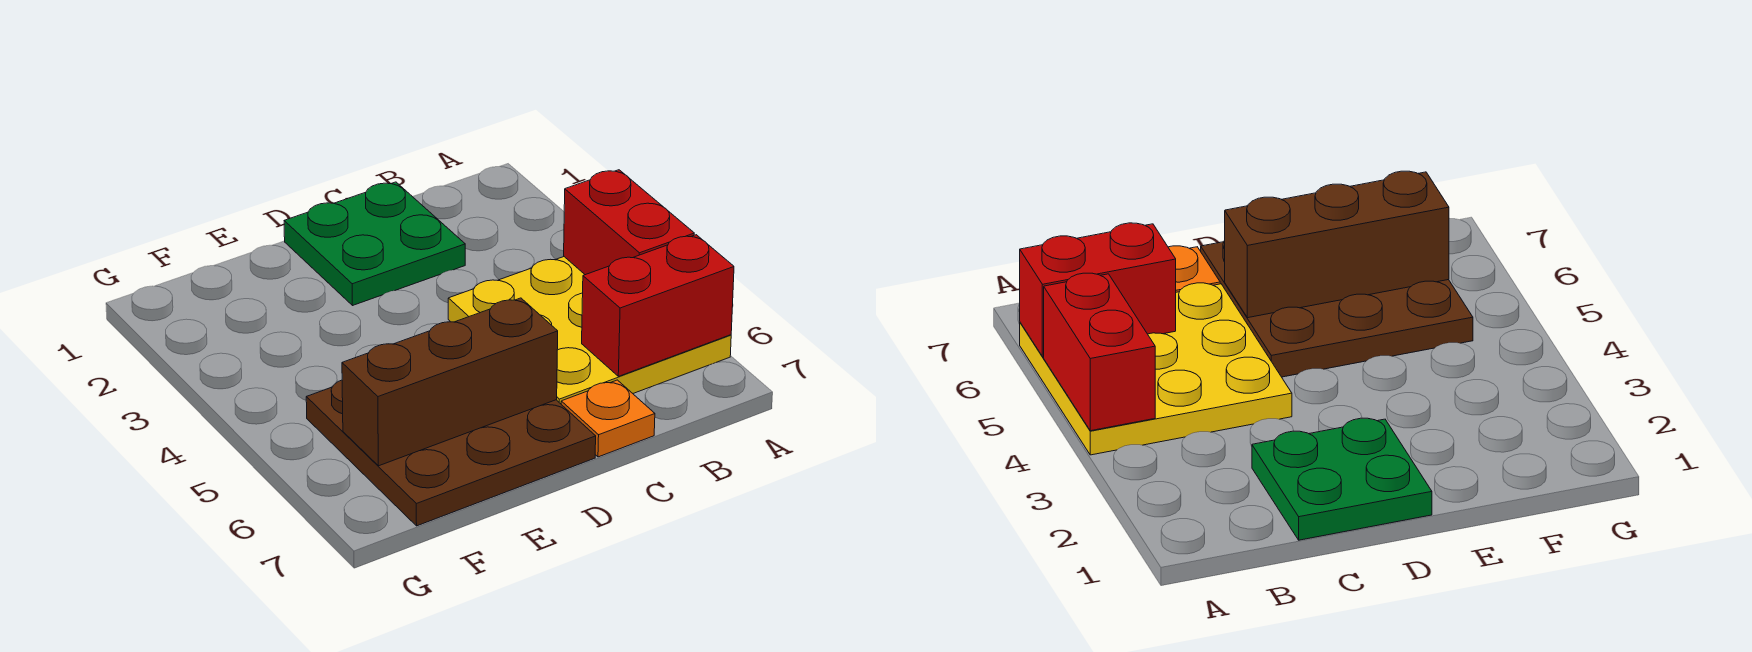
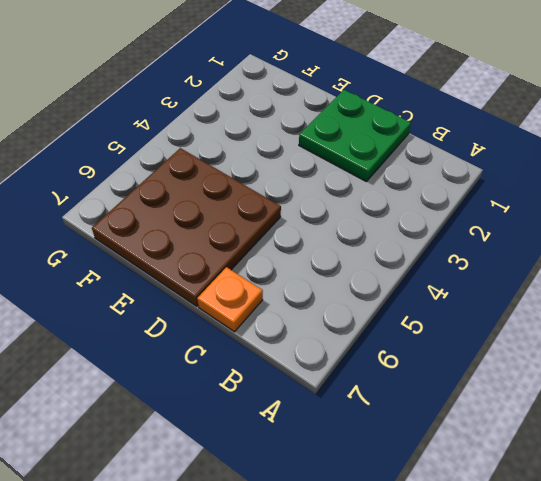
none -> yellow 3x3 plate [448,257,731,404]
none -> red 1x2 brick [564,170,694,275]

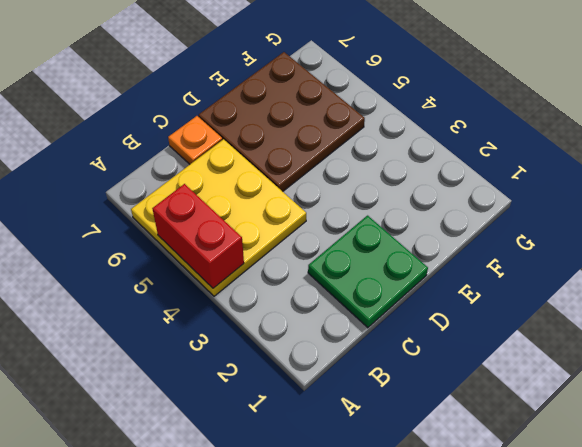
none -> red 1x2 brick [582,235,734,376]
none -> brown 1x3 brick [342,298,558,466]

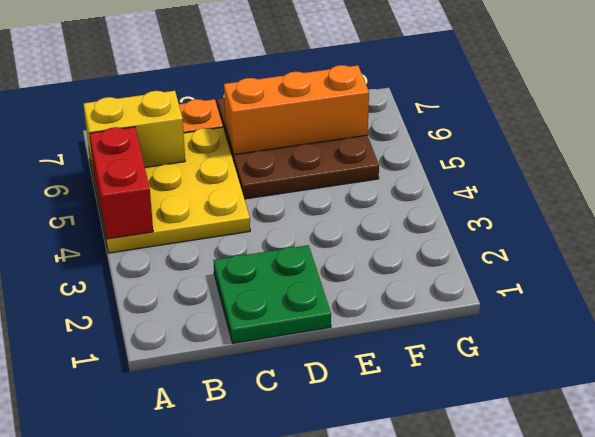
yellow 1x2 brick [84,91,185,172] -> red 1x2 brick [582,235,734,376]
orange 1x3 brick [224,65,369,155] -> brown 1x3 brick [342,298,558,466]

